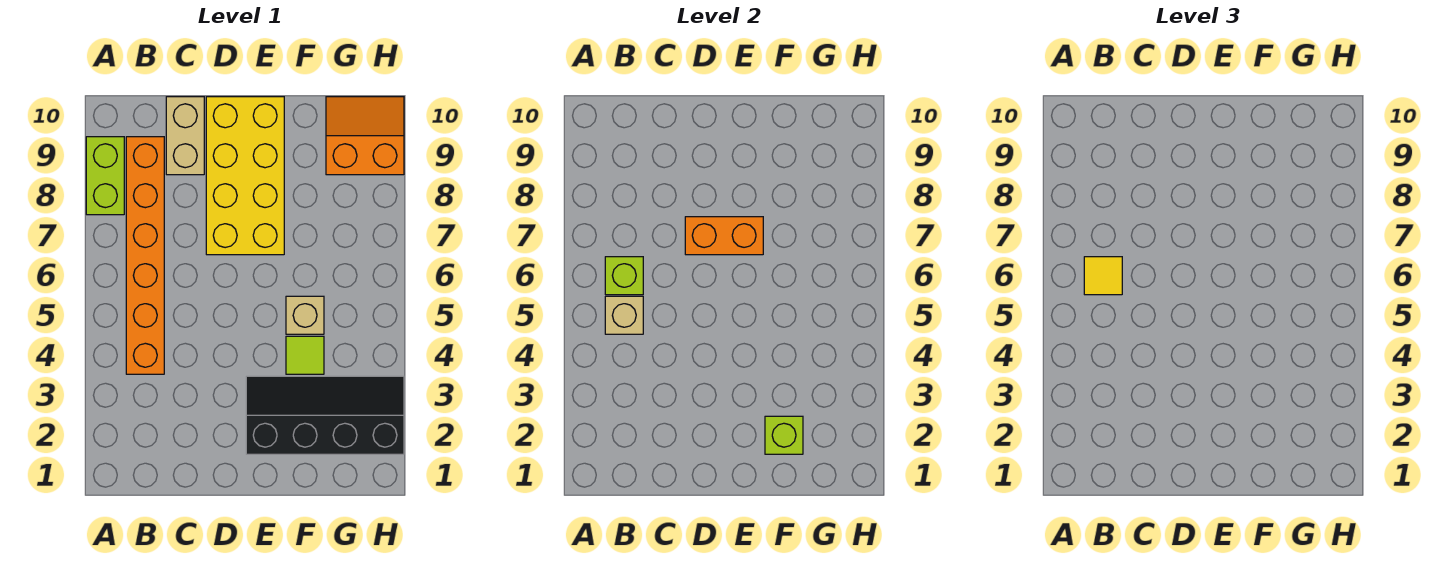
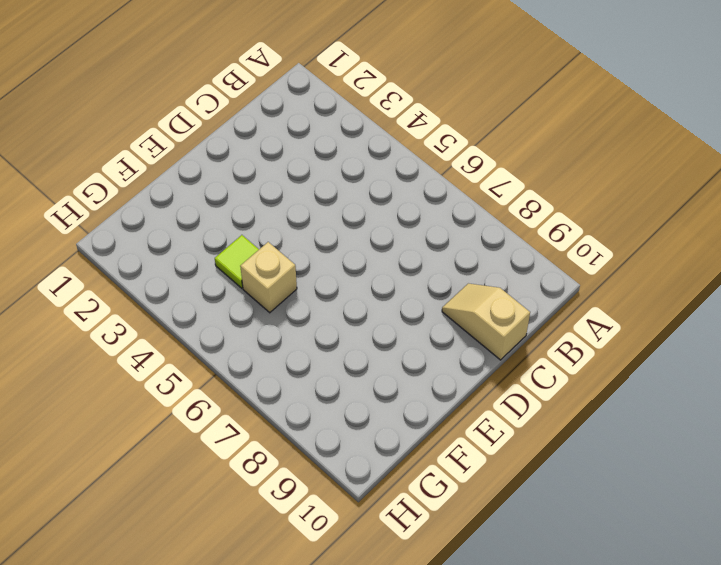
tan 1x2 slope [442,283,530,360] -> tan 1x2 brick [166,97,204,175]
none -> lime 1x2 brick [86,137,124,215]
none -> orange 1x6 brick [126,137,164,374]
none -> yellow 2x4 brick [206,97,284,255]

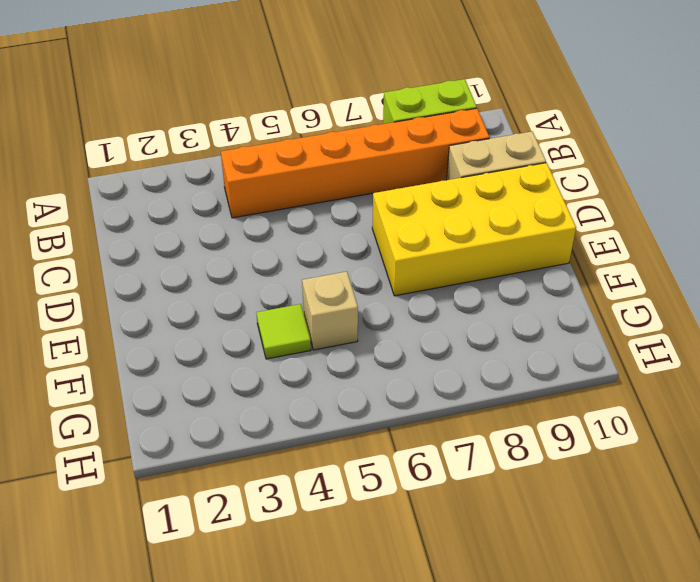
none -> black 2x4 slope [246,376,404,454]
none -> orange 2x2 slope [326,97,404,175]
none -> tan 1x1 brick [605,296,643,334]

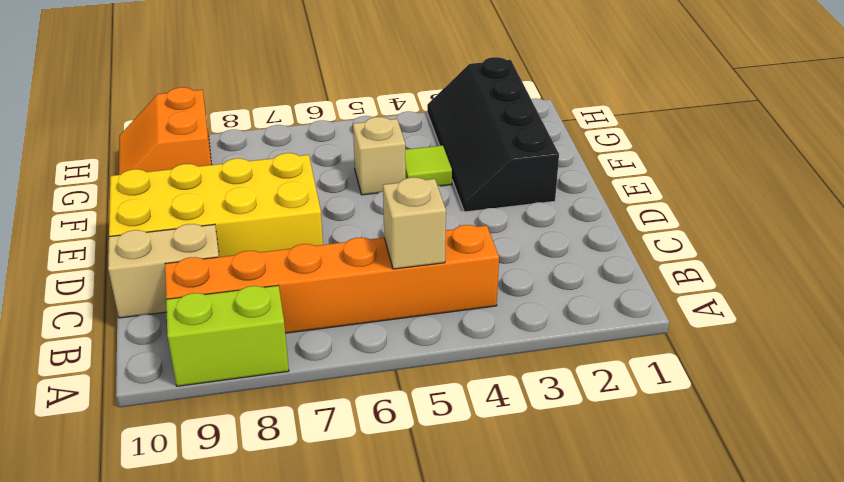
none -> lime 1x1 brick [605,257,643,295]
none -> orange 1x2 brick [685,217,763,255]
none -> lime 1x1 brick [765,416,803,454]

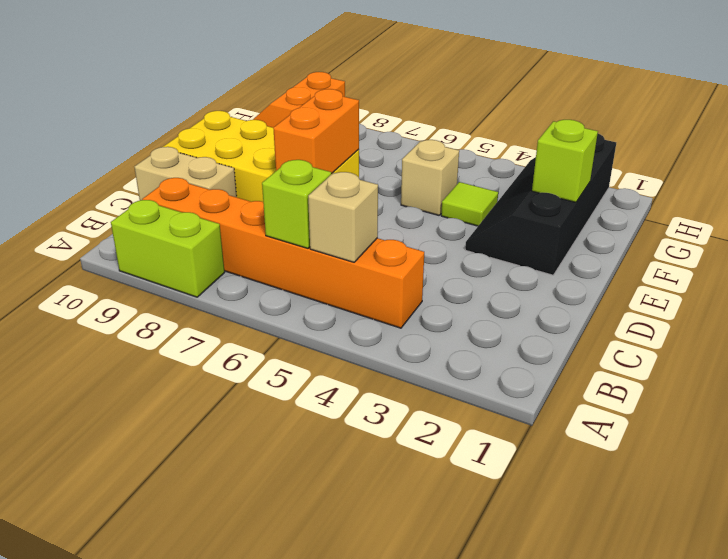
none -> yellow 1x1 tile [1084,257,1122,295]

